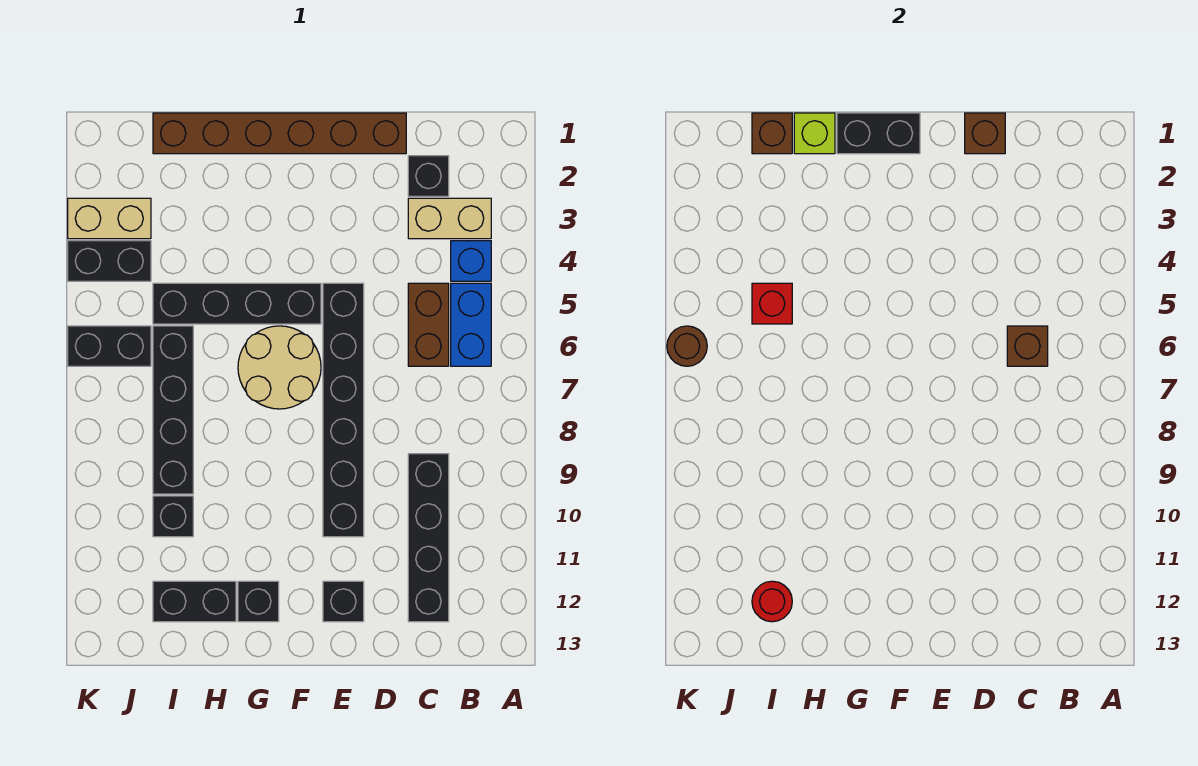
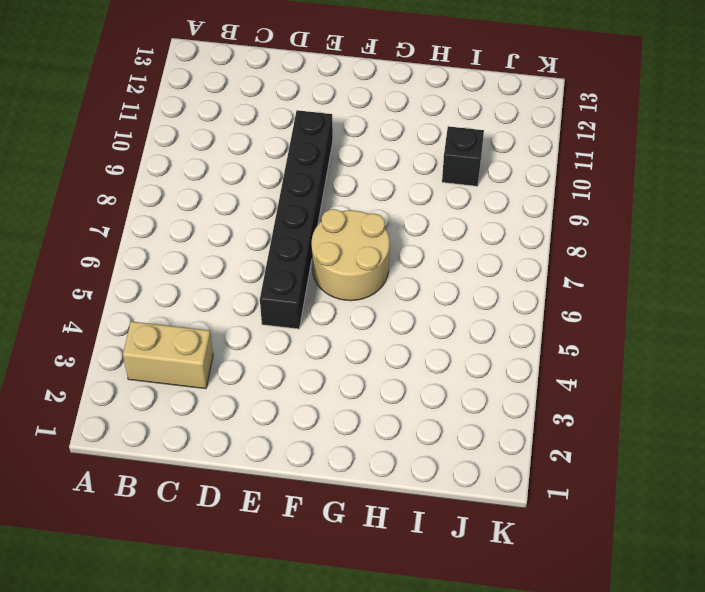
none -> blue 1x1 brick [451,241,491,281]
none -> blue 1x2 brick [451,283,491,366]
none -> black 1x1 brick [408,156,449,196]

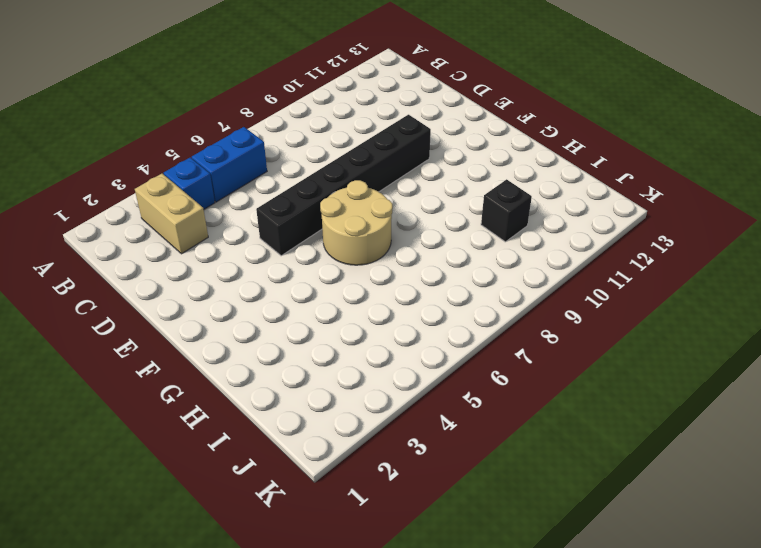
none -> black 1x1 brick [408,156,449,196]
none -> brown 1x2 brick [408,283,449,366]
none -> black 1x4 brick [408,454,449,622]

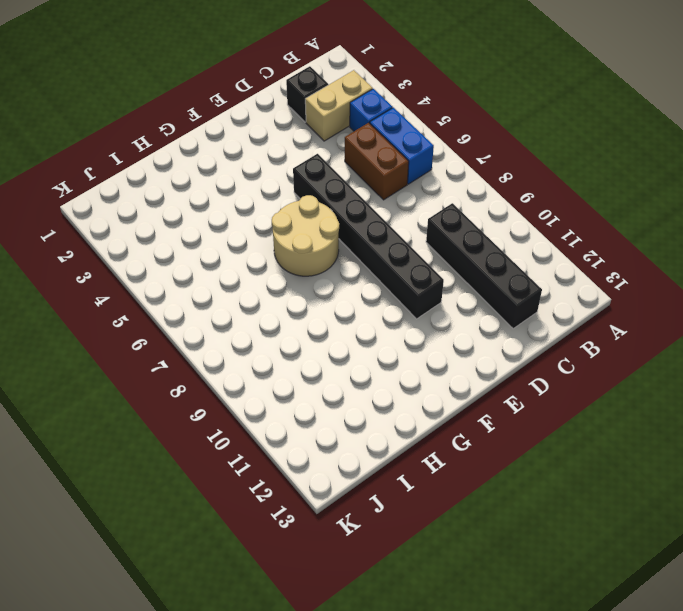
none -> brown 1x6 brick [153,113,406,154]
none -> black 1x1 brick [323,581,364,622]
none -> black 1x4 brick [153,283,321,324]

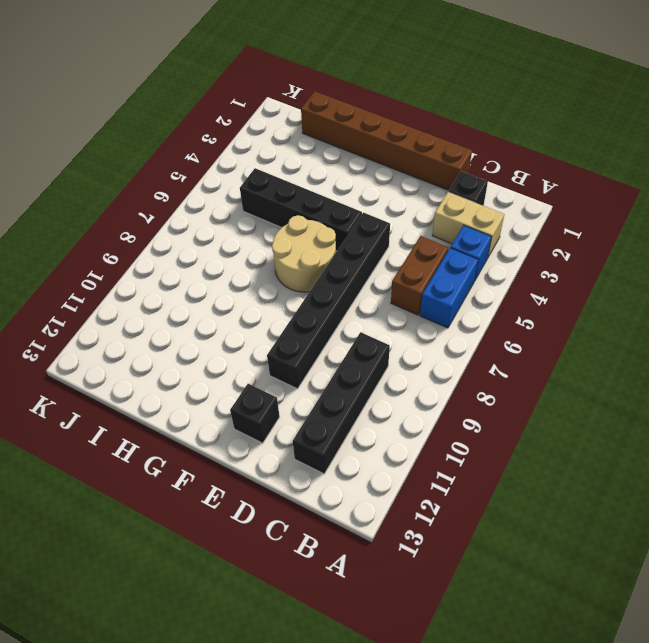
none -> black 1x1 brick [238,581,279,622]
none -> black 1x2 brick [153,581,236,622]
none -> black 1x4 brick [153,326,193,494]

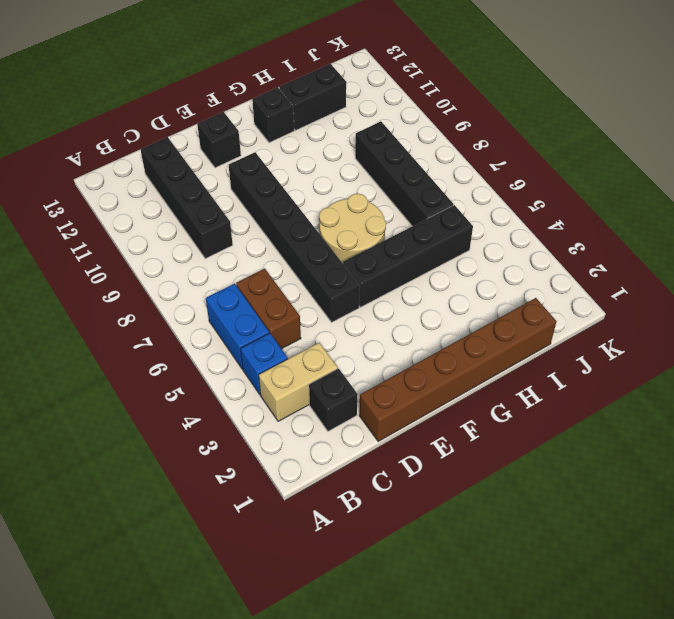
none -> black 1x1 brick [153,496,193,537]
none -> tan 1x2 brick [68,198,151,239]
none -> black 1x2 brick [68,241,151,281]

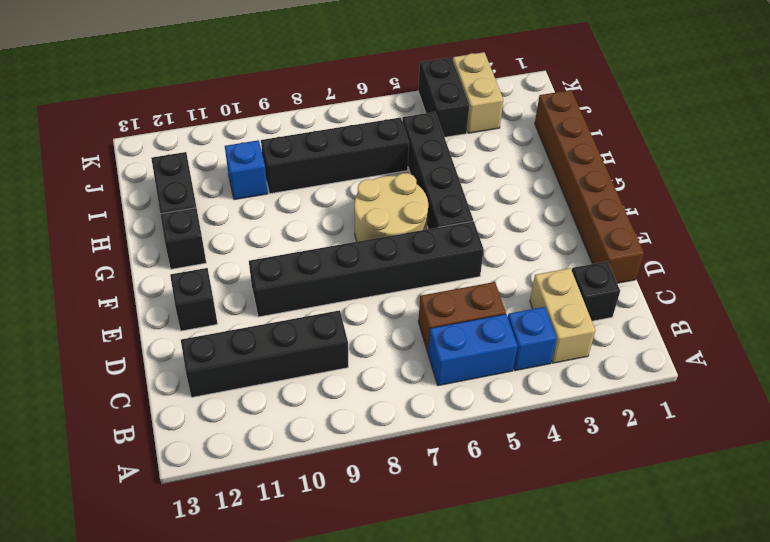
blue 1x1 brick [225,140,268,200] -> black 1x1 brick [153,496,193,537]
none -> black 1x2 brick [68,326,151,366]
none -> brown 1x1 brick [1007,326,1048,366]
none -> brown 1x1 brick [965,113,1005,154]

